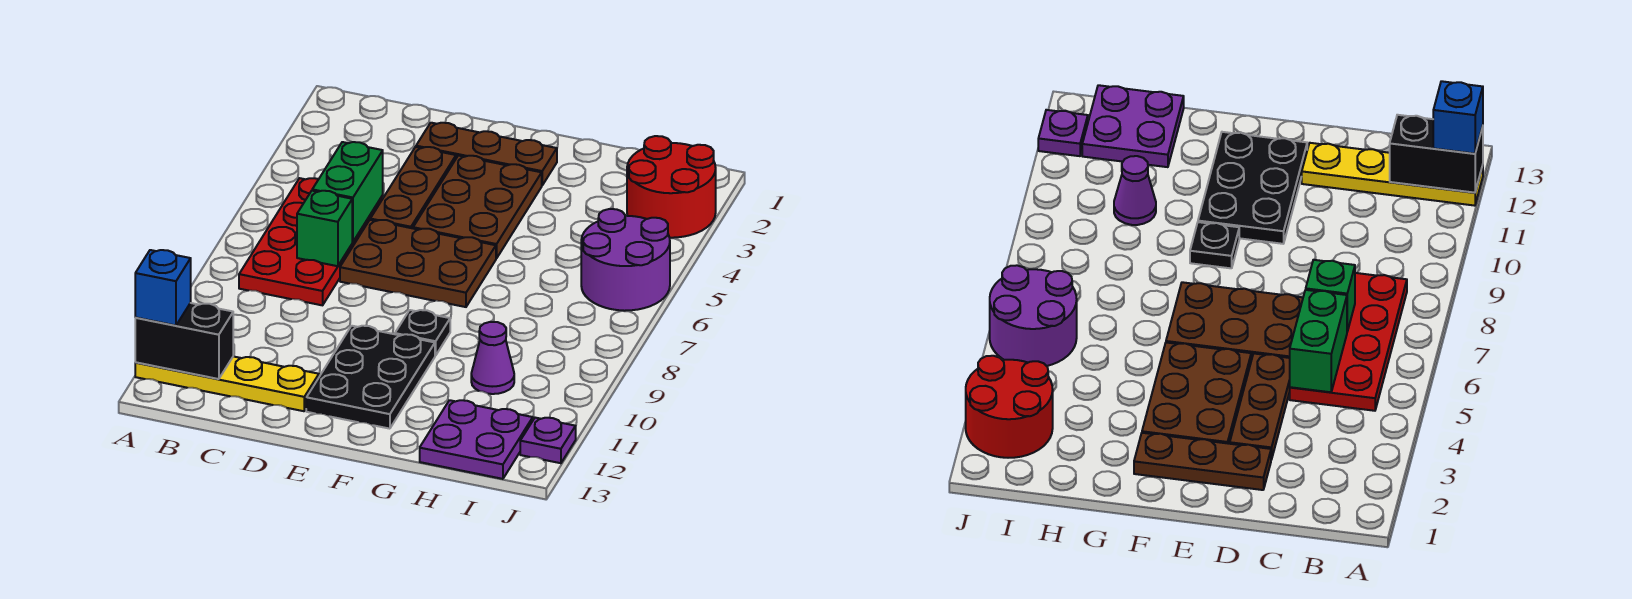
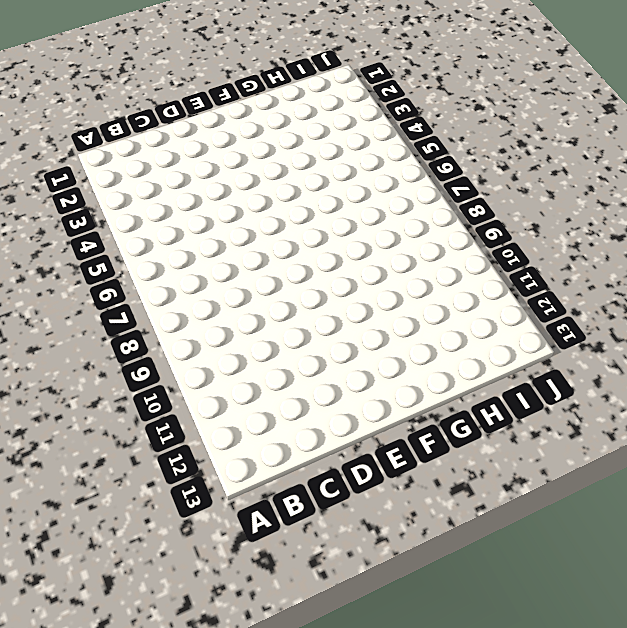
none -> yellow 1x4 plate [135,356,319,411]
none -> red 2x4 plate [239,178,383,305]
none -> brown 1x3 plate [416,123,557,185]

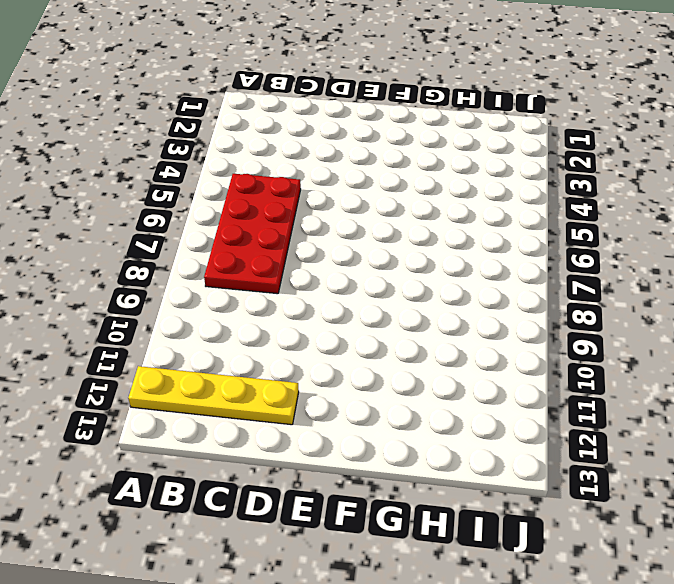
none -> brown 1x3 plate [416,123,557,185]
none -> brown 1x3 plate [370,147,456,228]
none -> brown 2x3 plate [340,220,496,307]

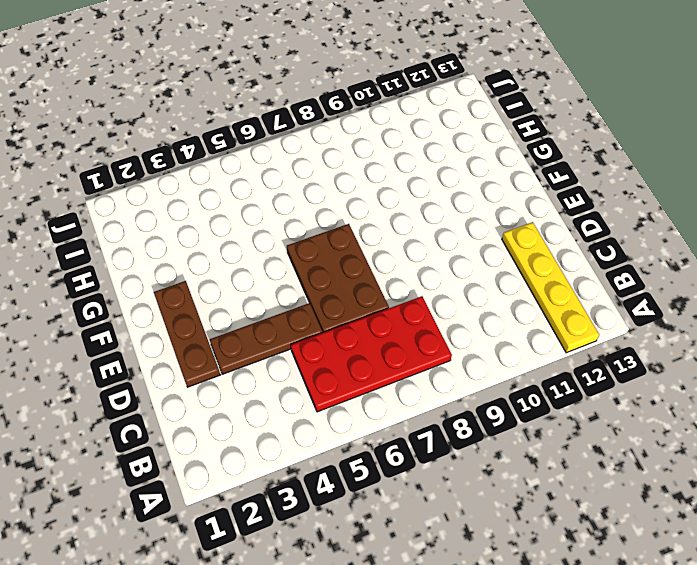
none -> brown 2x3 plate [413,156,542,259]
none -> black 2x3 plate [306,326,435,429]
none -> black 1x1 plate [395,310,450,356]

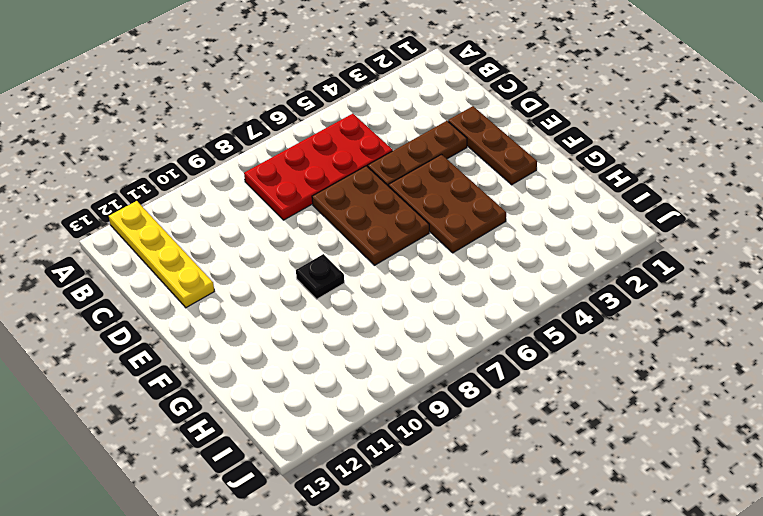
brown 2x3 plate [389,154,506,253] -> brown 2x3 plate turned to [413,156,542,259]
none -> black 2x3 plate [306,326,435,429]
none -> purple 1x1 cone [471,322,514,394]
none -> purple 2x2 plate [420,400,533,479]

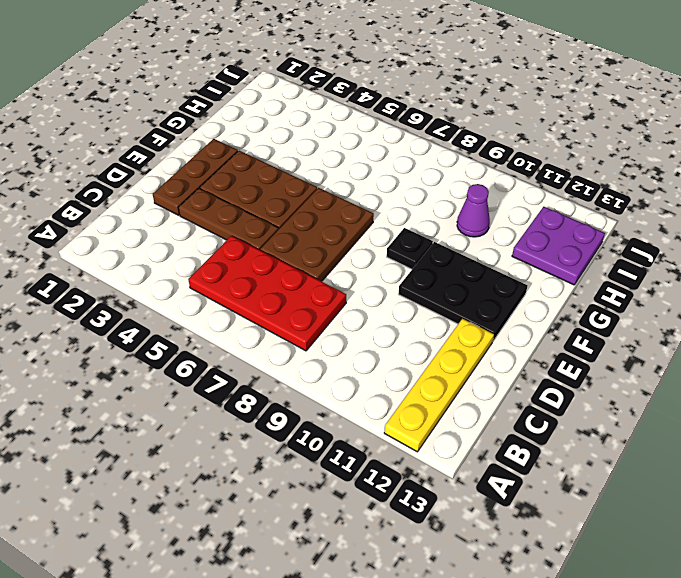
none -> red 2x2 round brick [627,136,716,238]
none -> purple 2x2 round brick [581,209,670,311]
none -> purple 1x1 plate [520,418,576,463]

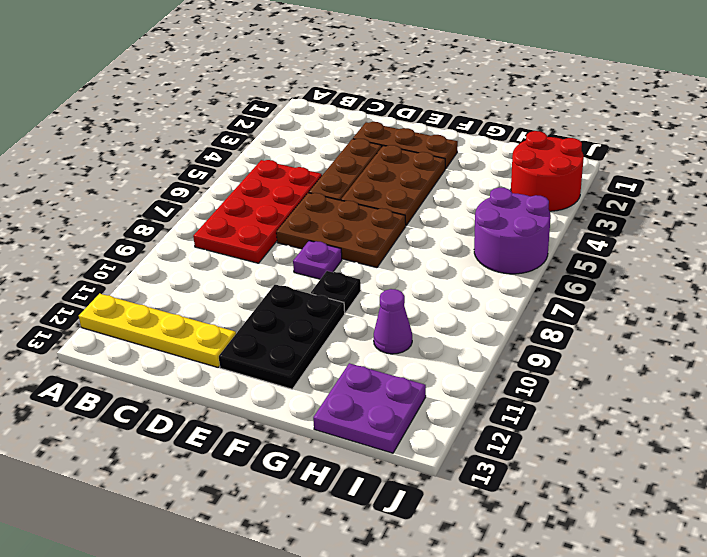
purple 1x1 plate [293,241,342,279] -> purple 1x1 plate moved to [520,418,576,463]
none -> black 1x2 brick [135,303,233,379]
none -> green 1x2 brick [312,142,383,242]
none -> green 1x1 brick [297,191,352,266]

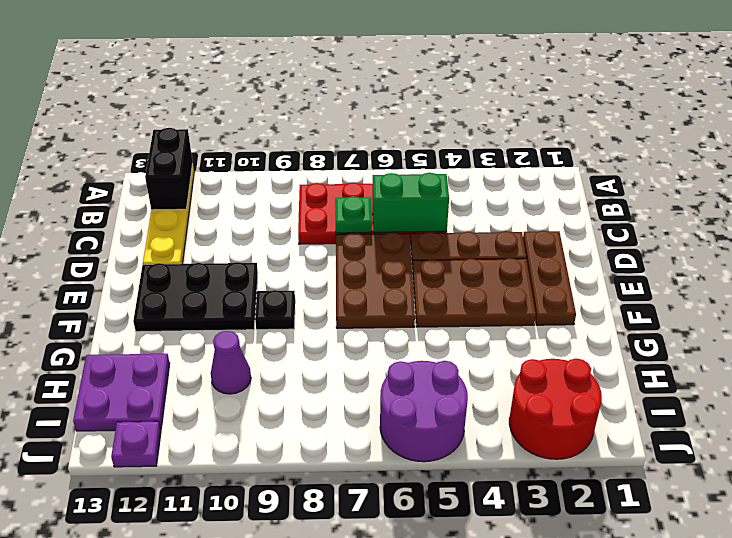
green 1x1 plate [335,196,372,233] -> green 1x1 brick [297,191,352,266]
none -> blue 1x1 brick [135,250,191,326]

